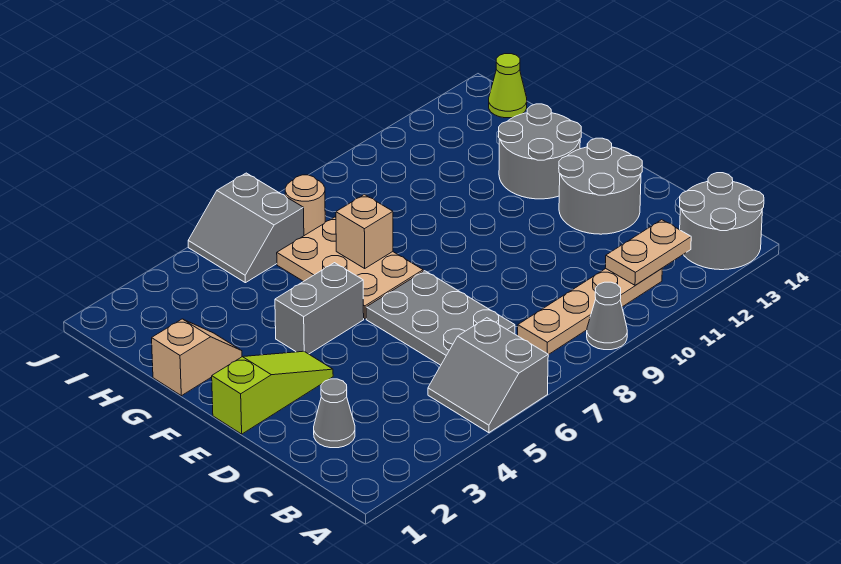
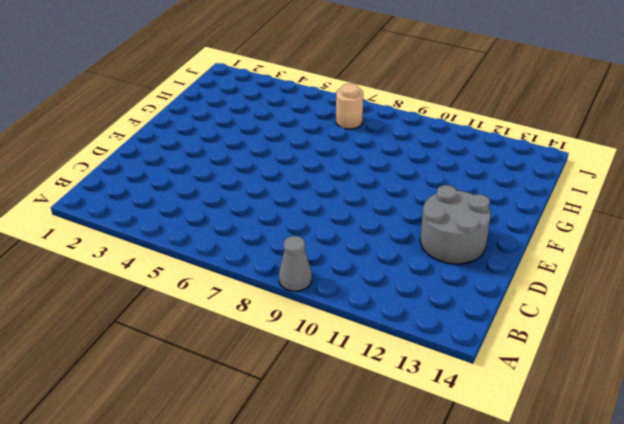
none -> grey 2x2 slope [428,318,548,433]
none -> grey 2x2 round brick [680,173,764,270]
none -> tan 1x4 plate [518,268,662,355]

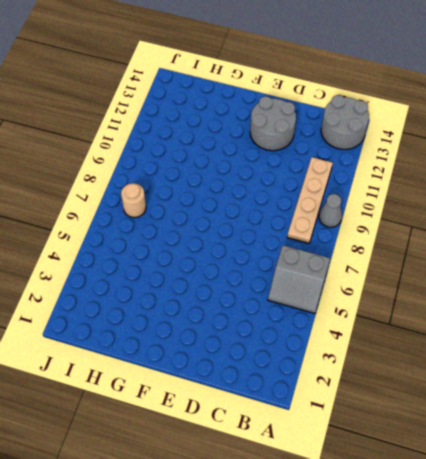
none -> grey 1x1 cone [314,379,355,448]
none -> grey 2x3 plate [366,271,515,365]
none -> lime 1x3 slope [212,351,333,434]

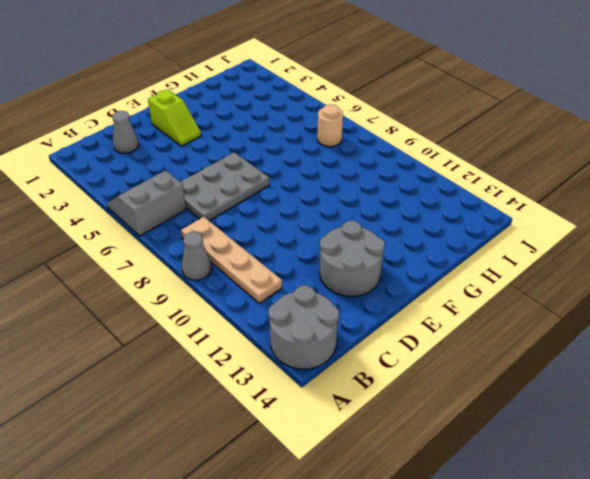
lime 1x2 slope [148,90,201,146] -> lime 1x3 slope [212,351,333,434]
none -> grey 1x2 brick [275,263,364,354]
none -> tan 2x3 plate [277,217,423,319]
none -> grey 2x2 round brick [499,104,581,199]

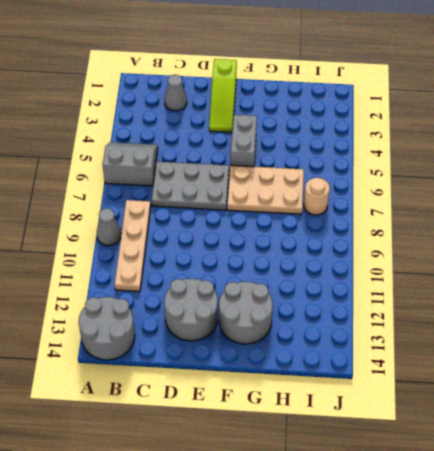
none -> tan 1x2 slope [152,319,242,396]
none -> grey 2x2 slope [188,173,304,283]
none -> lime 1x1 cone [489,54,527,118]

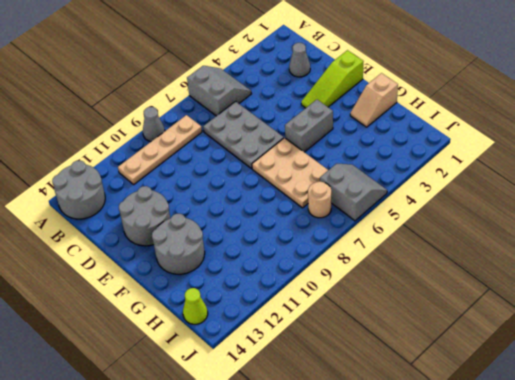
none -> tan 1x2 plate [605,220,691,285]
none -> tan 1x1 brick [336,195,393,268]

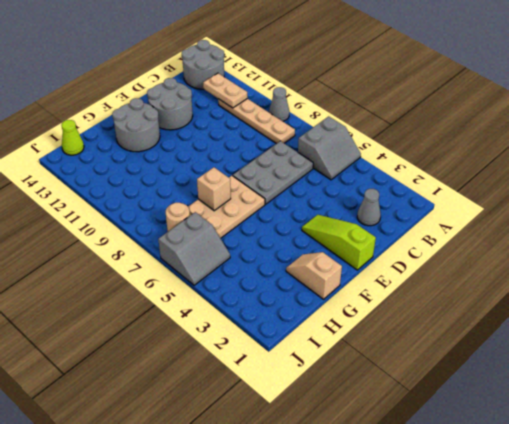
none -> grey 1x2 brick [275,263,364,354]

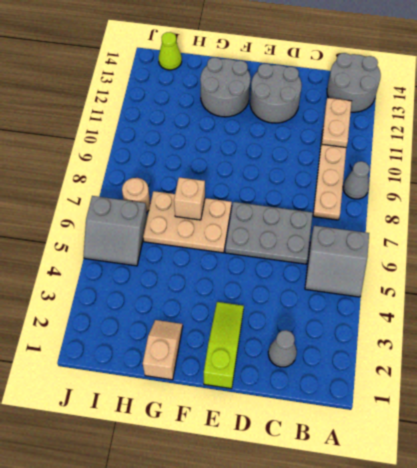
none -> grey 1x2 brick [275,263,364,354]

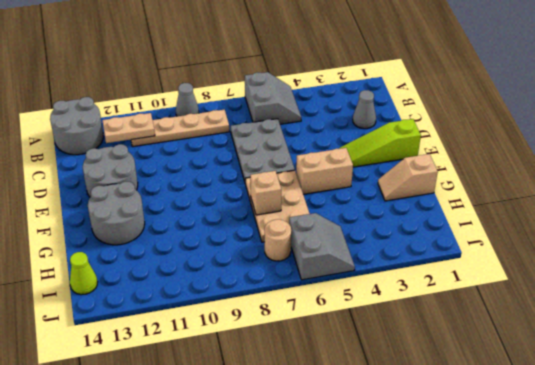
tan 1x2 brick [296,148,353,194] -> grey 1x2 brick [275,263,364,354]

